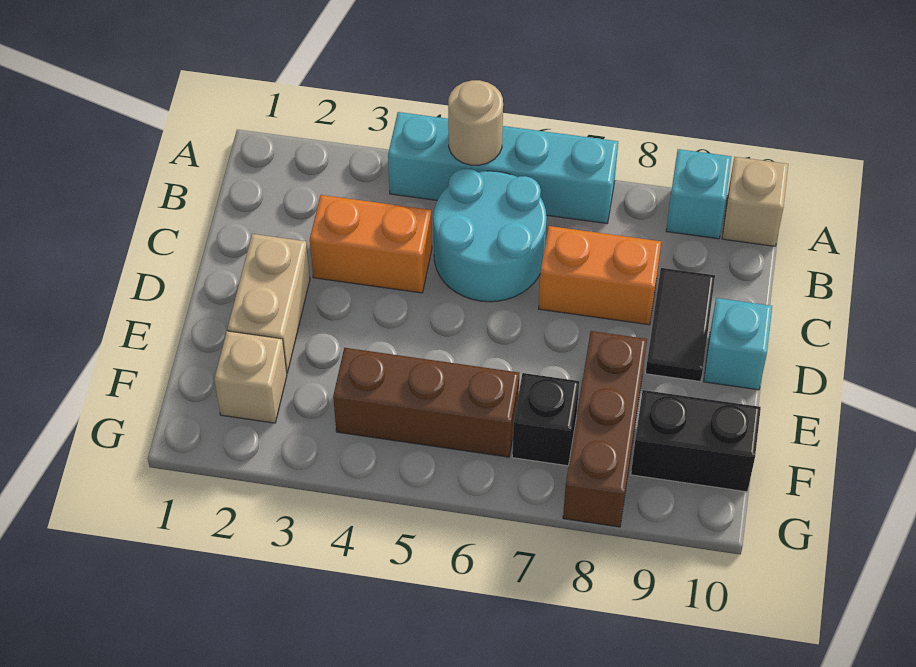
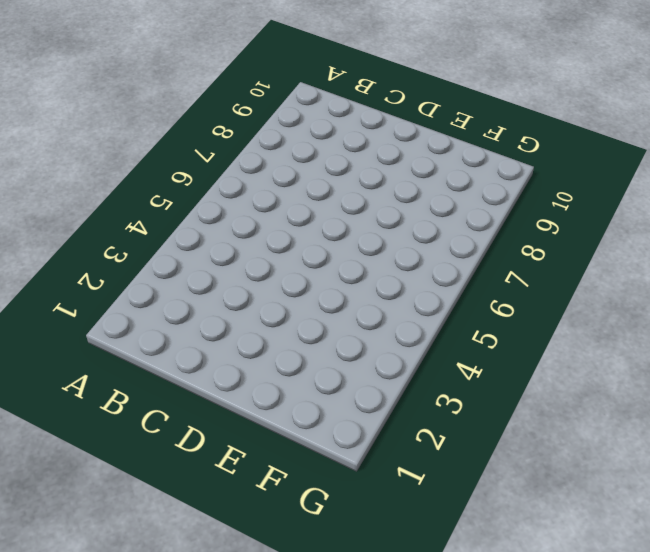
none -> cyan 1x4 brick [388,112,618,223]
none -> cyan 1x1 brick [666,149,731,239]
none -> tan 1x1 brick [722,157,788,246]

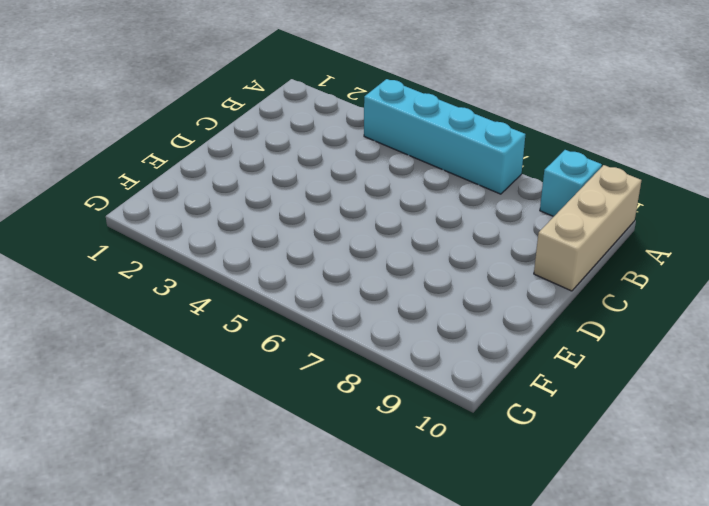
tan 1x3 brick [534,165,642,291] -> tan 1x1 brick [722,157,788,246]
none -> cyan 2x2 round brick [433,169,547,302]
none -> orange 1x2 brick [310,195,432,293]
none -> orange 1x2 brick [539,226,661,325]

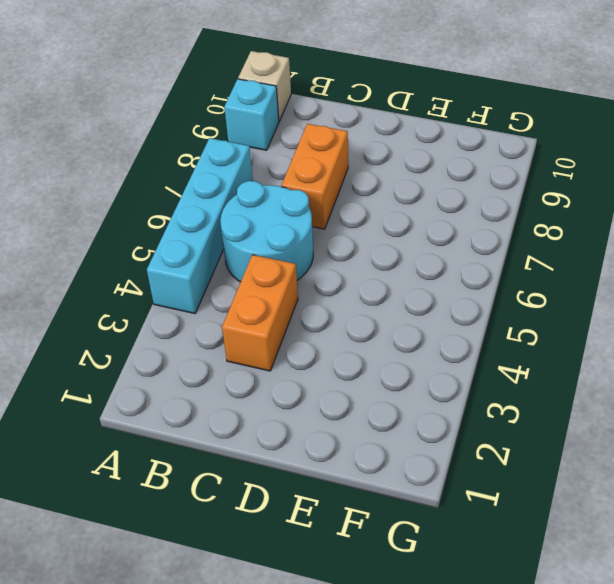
none -> black 1x2 tile [646,268,715,382]
none -> tan 1x2 brick [227,234,310,373]
none -> cyan 1x1 brick [704,298,772,390]

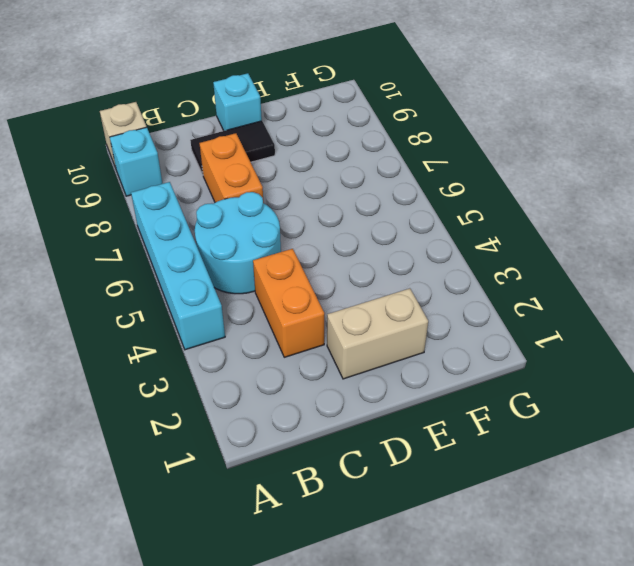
none -> brown 1x3 brick [563,331,647,527]
none -> tan 1x1 brick [214,331,287,423]
none -> brown 1x3 brick [333,348,519,457]

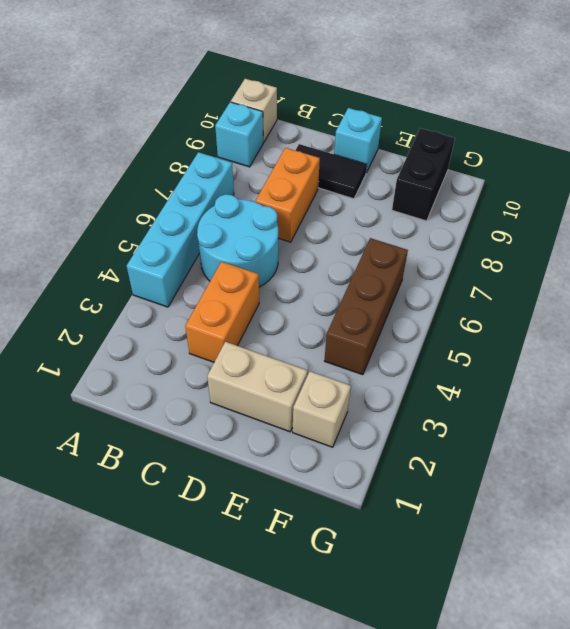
none -> brown 1x3 brick [563,331,647,527]
none -> black 1x1 brick [512,373,579,466]
none -> tan 1x1 round brick [448,80,503,165]

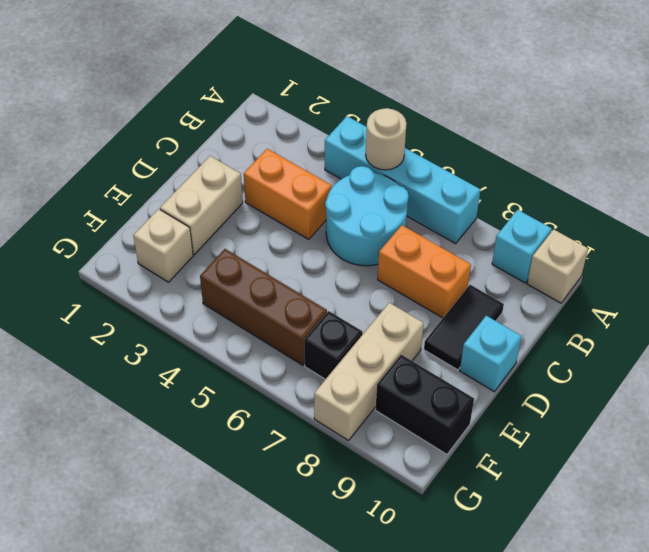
tan 1x3 brick [314,303,424,441] -> brown 1x3 brick [563,331,647,527]

